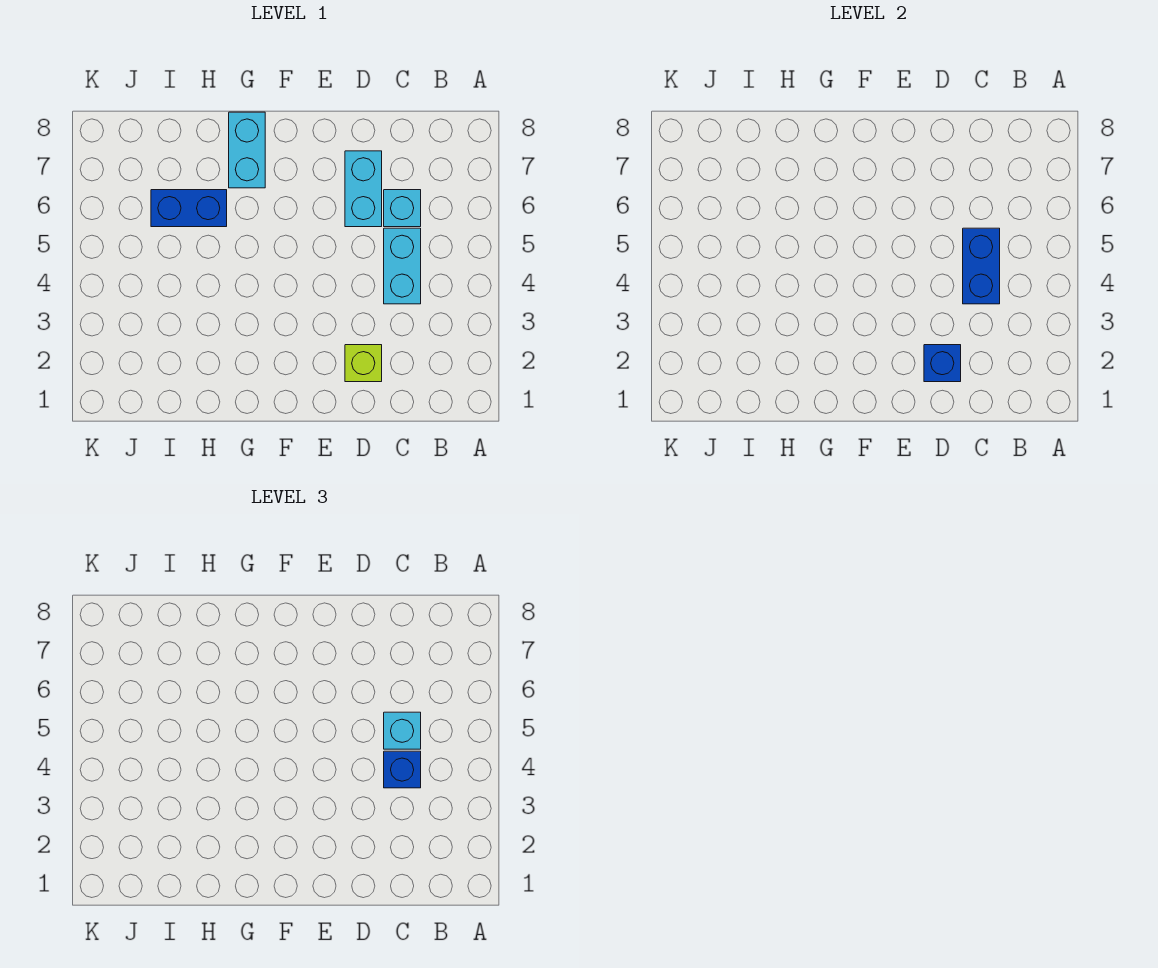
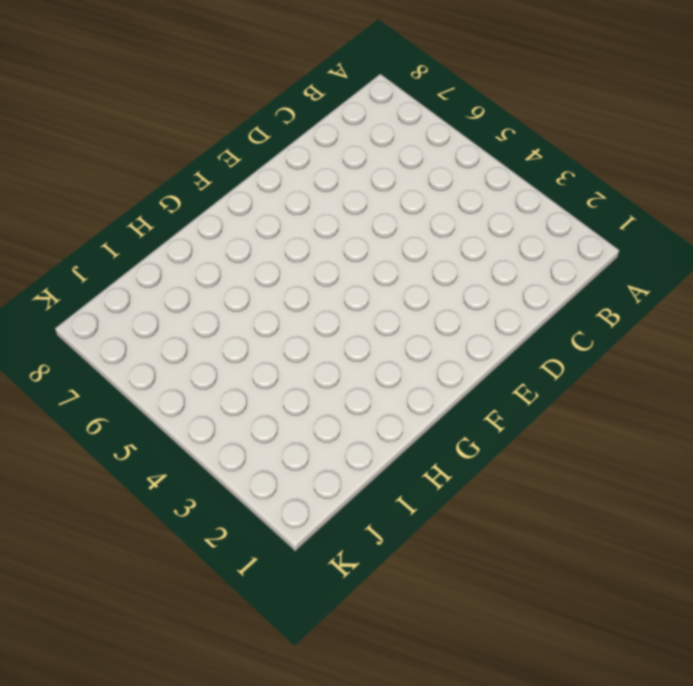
none -> cyan 1x2 brick [384,228,421,304]
none -> cyan 1x1 brick [384,190,421,227]

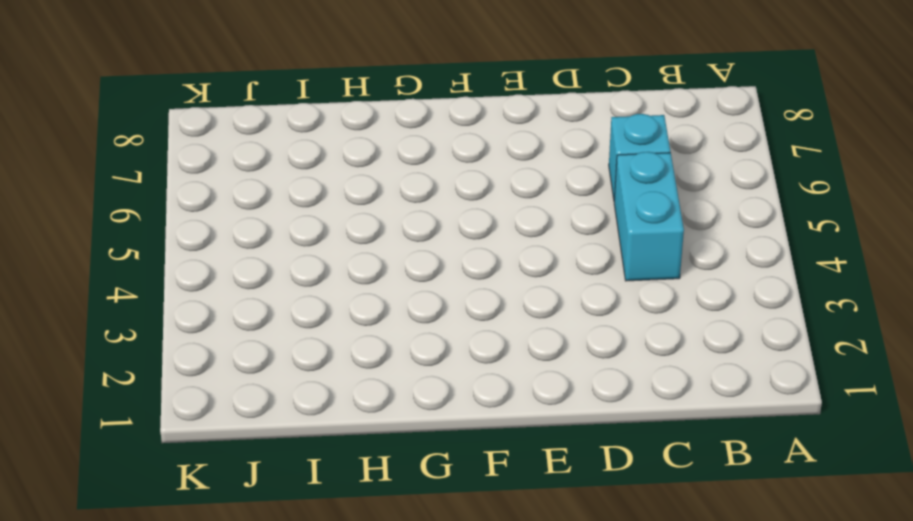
none -> lime 1x1 brick [345,345,382,382]
none -> cyan 1x2 brick [345,151,382,227]

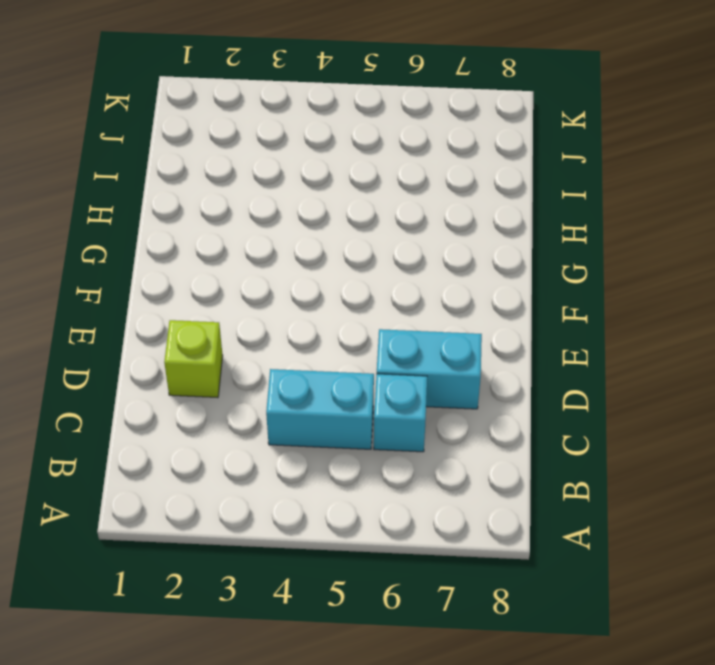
none -> cyan 1x2 brick [229,112,265,188]
none -> blue 1x2 brick [151,190,227,227]

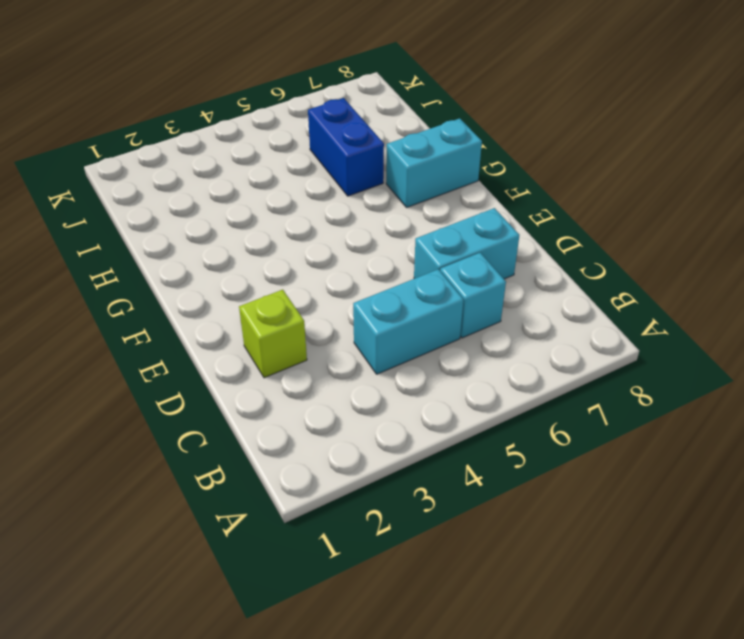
none -> blue 1x2 brick [963,228,1000,304]
none -> blue 1x1 brick [924,345,961,382]

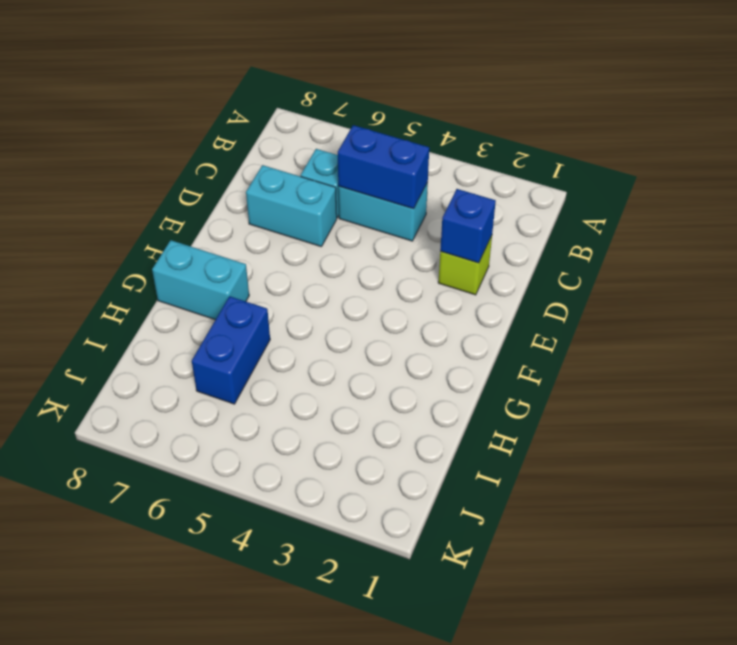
none -> blue 1x1 brick [384,751,421,788]
none -> cyan 1x1 brick [384,712,421,749]

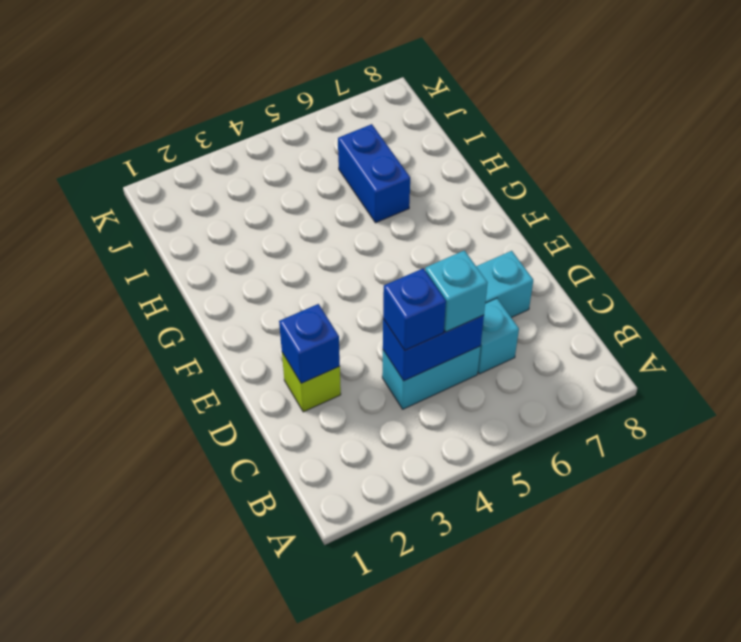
none -> cyan 1x2 brick [229,112,265,188]

